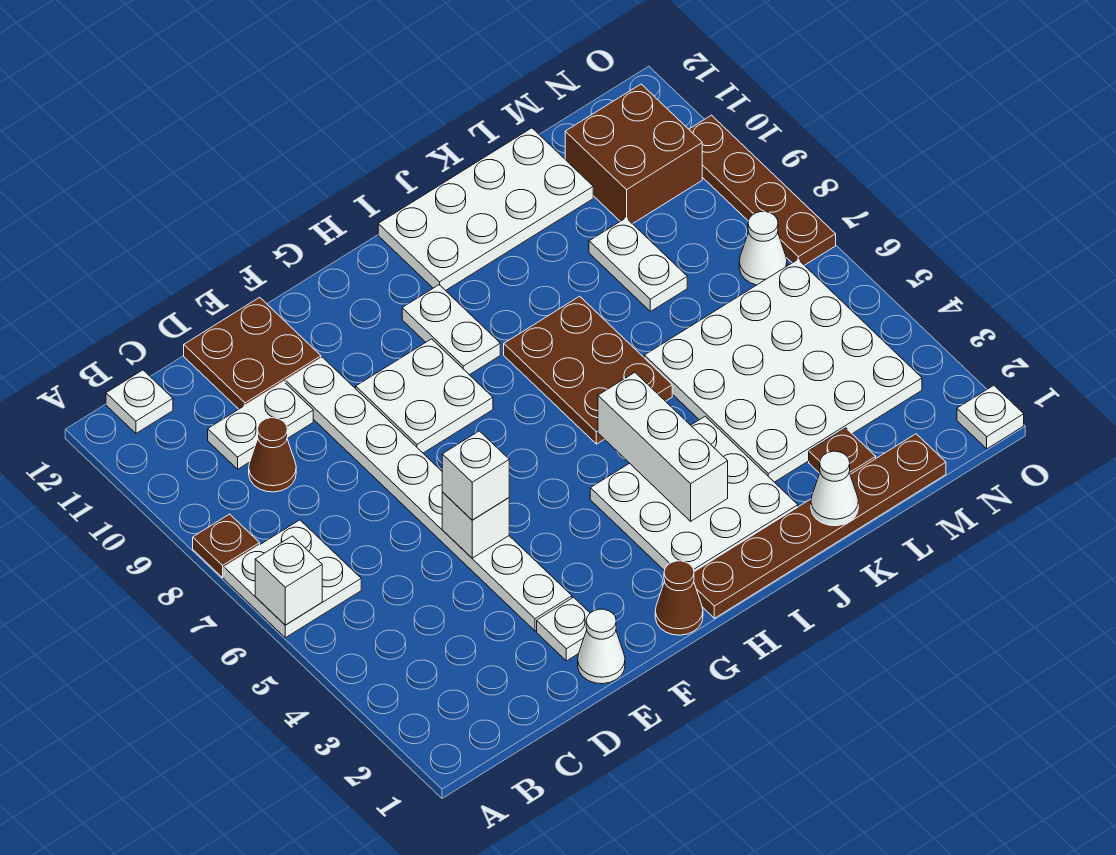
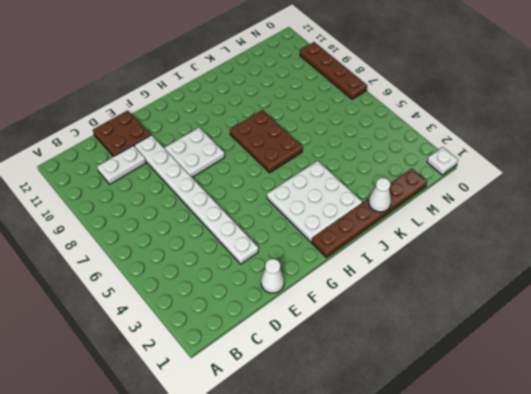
none -> white 2x2 plate [224,520,361,638]
none -> brown 1x1 plate [193,514,260,578]
none -> white 1x1 plate [106,370,173,433]

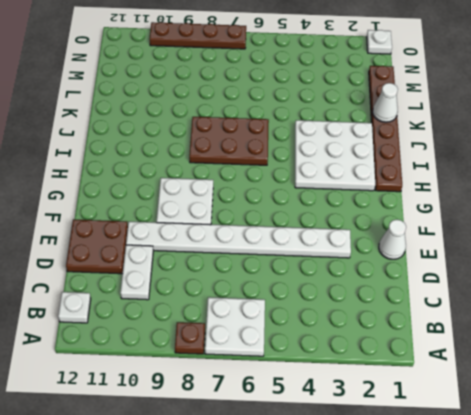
none -> brown 1x1 cone [249,418,296,492]
none -> white 1x1 plate [537,597,590,661]
none -> brown 1x1 cone [655,561,703,635]

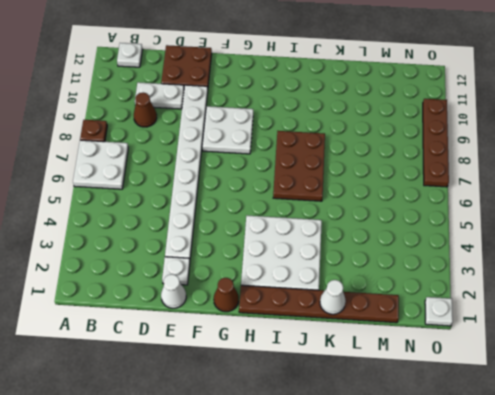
none -> white 1x2 plate [402,285,500,375]
none -> white 2x4 plate [378,128,593,291]
none -> white 4x4 plate [644,260,922,482]

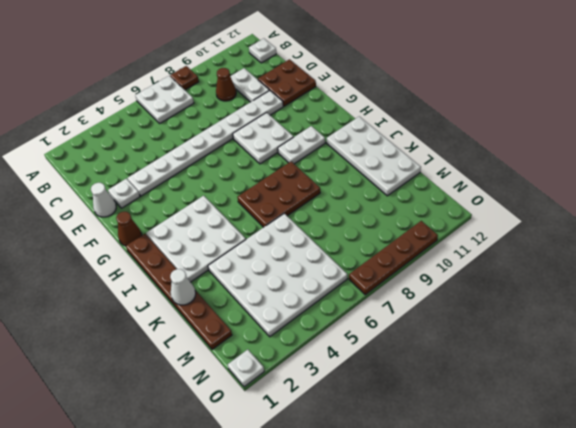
none -> brown 1x1 plate [809,428,876,474]
none -> white 1x2 plate [589,218,687,311]
none -> brown 2x2 brick [565,84,702,224]

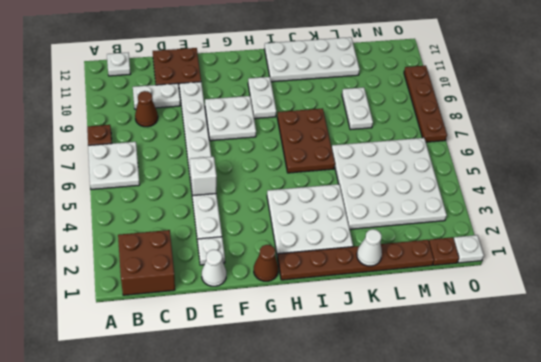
brown 2x2 brick [118,230,175,295] -> brown 2x2 brick moved to [565,84,702,224]
brown 1x1 plate [429,237,459,265] -> brown 1x1 plate moved to [809,428,876,474]
none -> white 1x1 cone [739,212,787,285]
none -> white 1x1 brick [255,536,322,625]
none -> white 1x3 brick [598,373,728,521]

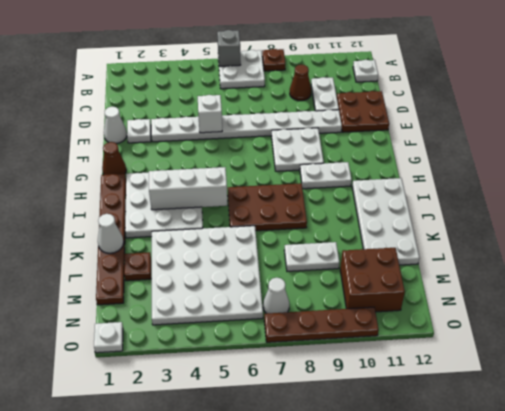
grey 1x1 brick [217,30,241,66] -> white 1x1 brick [255,536,322,625]
none -> white 1x1 brick [442,431,509,520]

